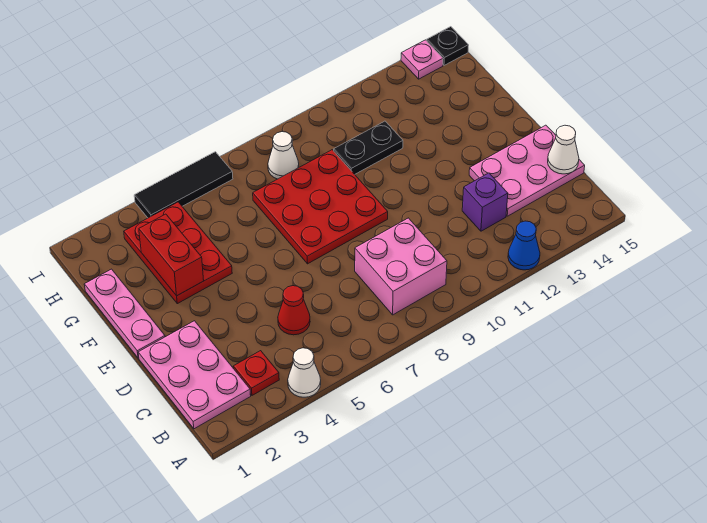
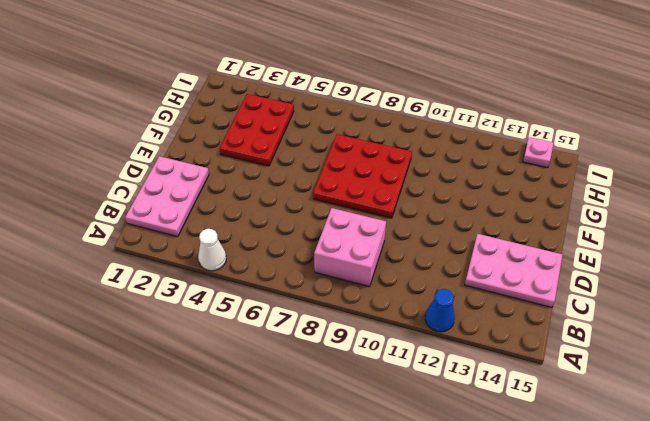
none -> red 1x1 plate [233,351,279,395]
none -> red 1x1 cone [278,286,310,335]
none -> purple 1x1 brick [462,173,508,231]

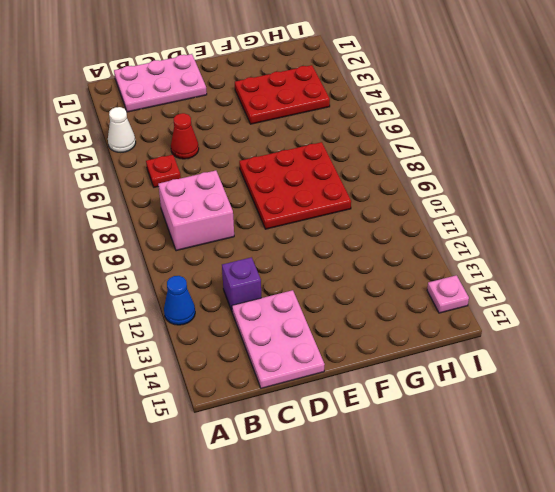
red 1x1 plate [146,155,181,187] -> red 1x1 plate moved to [233,351,279,395]
none -> pink 1x3 plate [84,269,165,358]
none -> black 1x2 plate [334,121,403,174]
none -> white 1x1 cone [268,132,299,179]

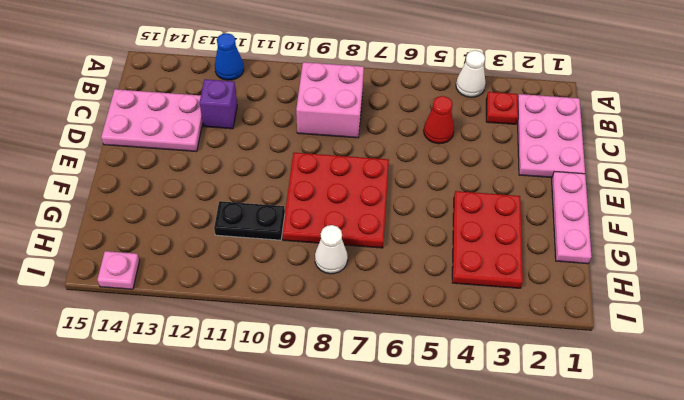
none -> black 1x3 tile [134,152,233,218]
none -> black 1x1 plate [427,27,469,65]
none -> white 1x1 cone [548,125,579,174]

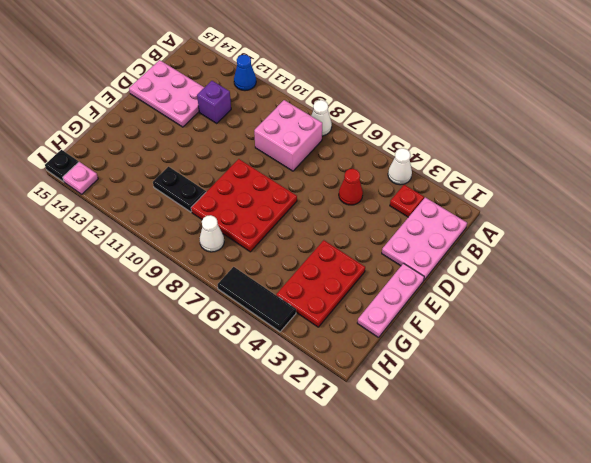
white 1x1 cone [311,100,332,136] -> white 1x1 cone moved to [548,125,579,174]
none -> red 1x2 brick [139,214,204,296]

